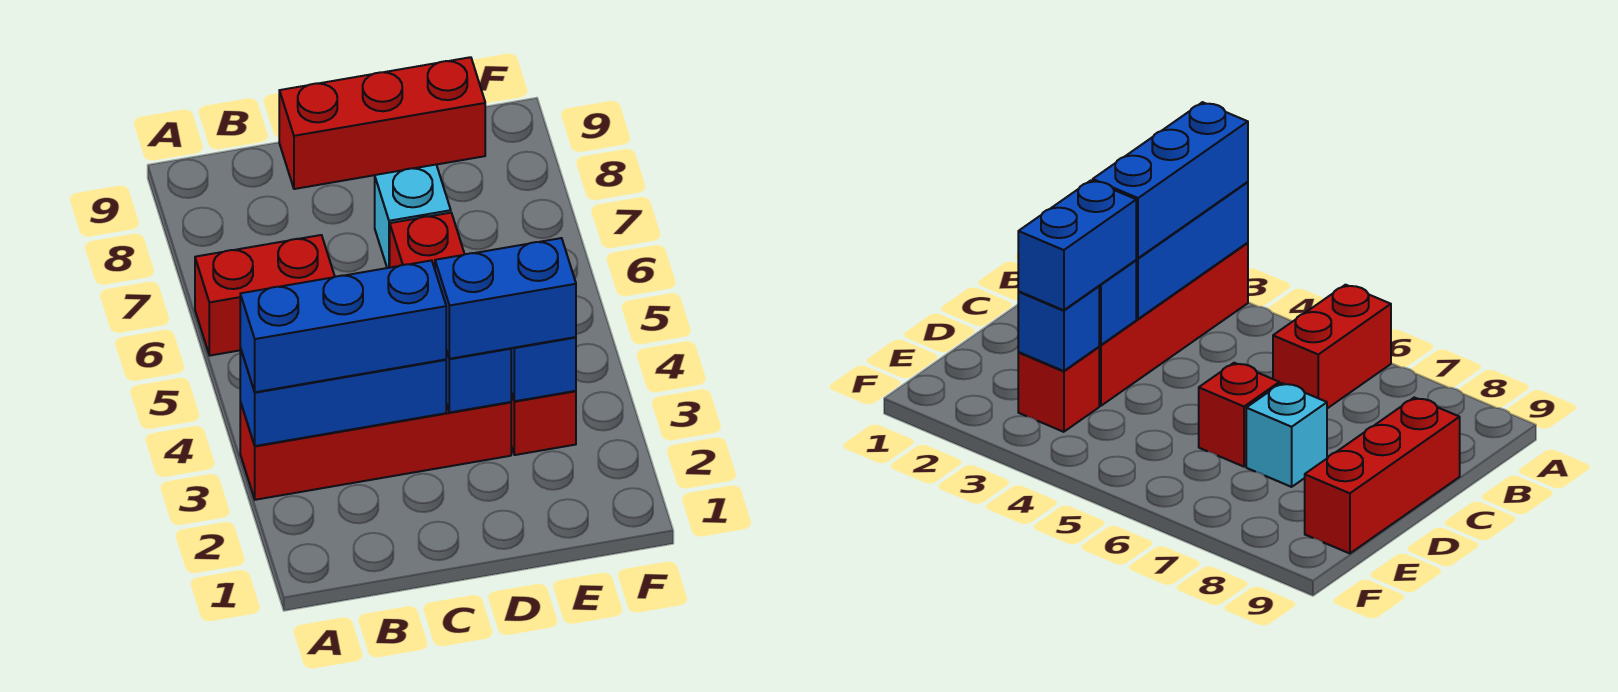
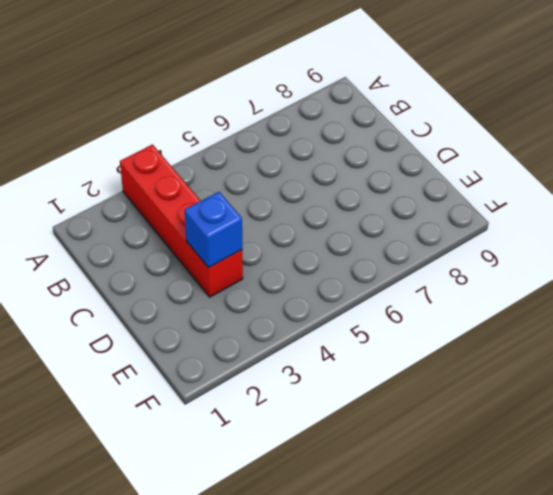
none -> red 1x2 brick [195,235,335,356]
none -> red 1x3 brick [279,57,485,189]

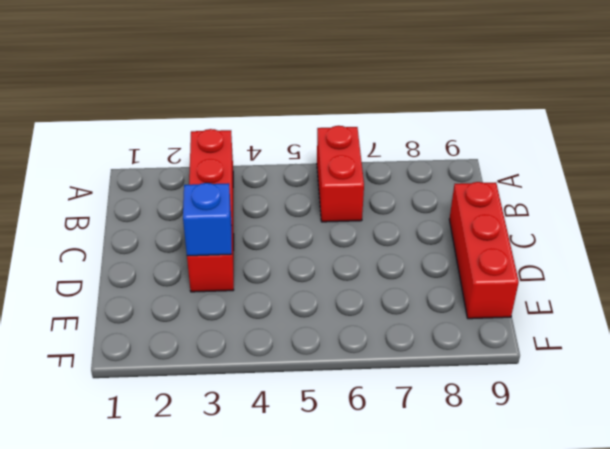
none -> red 1x1 brick [390,213,465,269]
none -> cyan 1x1 brick [375,165,451,268]

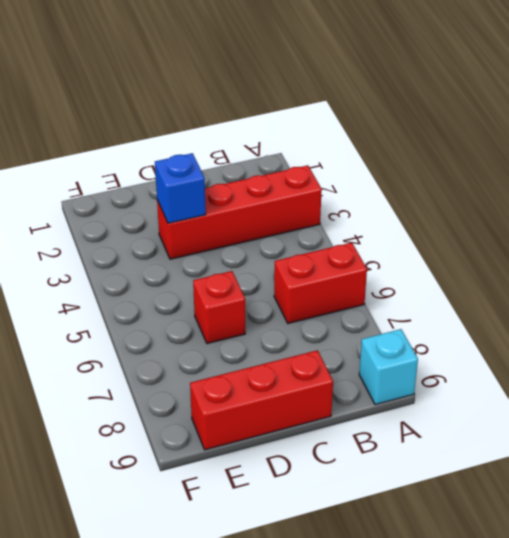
cyan 1x1 brick [359,329,418,405] -> cyan 1x1 brick moved to [375,165,451,268]
none -> red 1x1 brick [511,391,576,455]
none -> blue 1x3 brick [240,348,446,446]

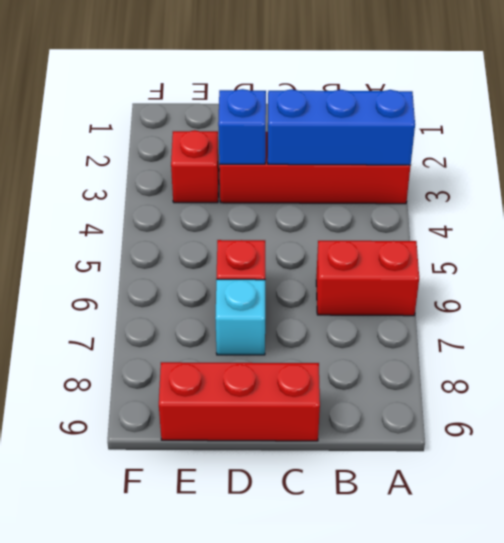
none -> blue 1x1 brick [511,337,576,401]
none -> blue 1x3 brick [240,260,446,392]

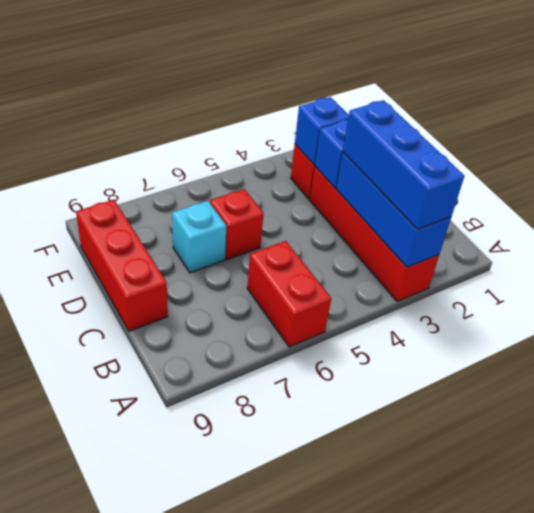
none -> blue 1x2 brick [435,238,576,359]

